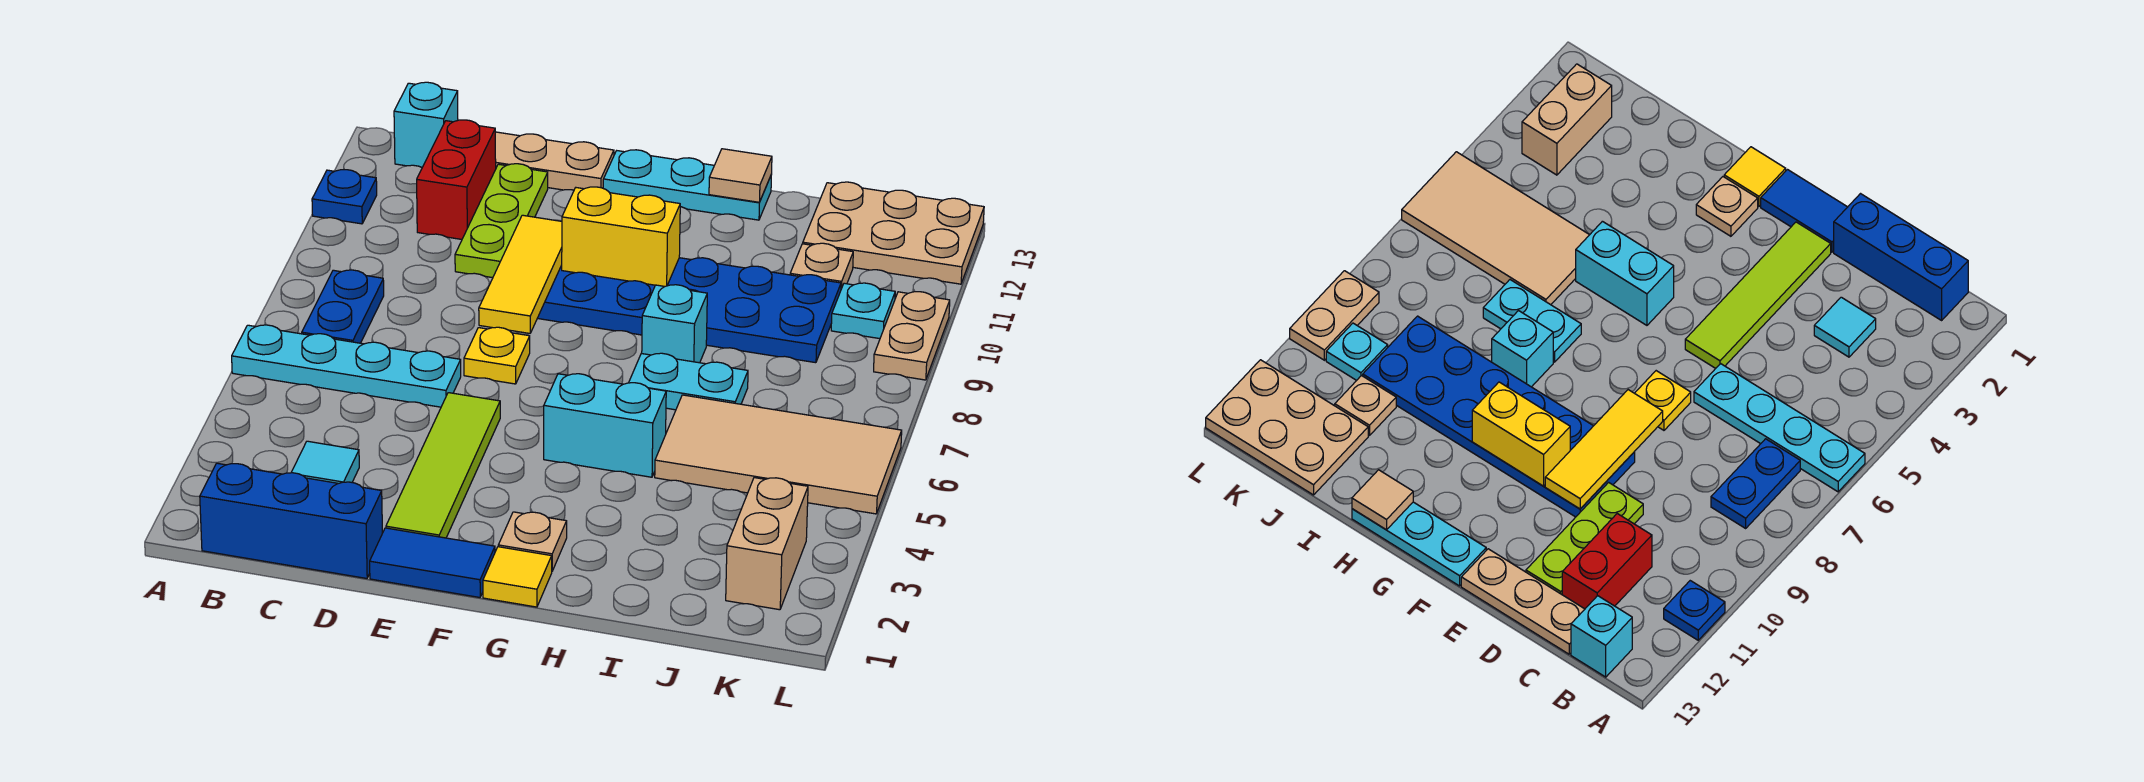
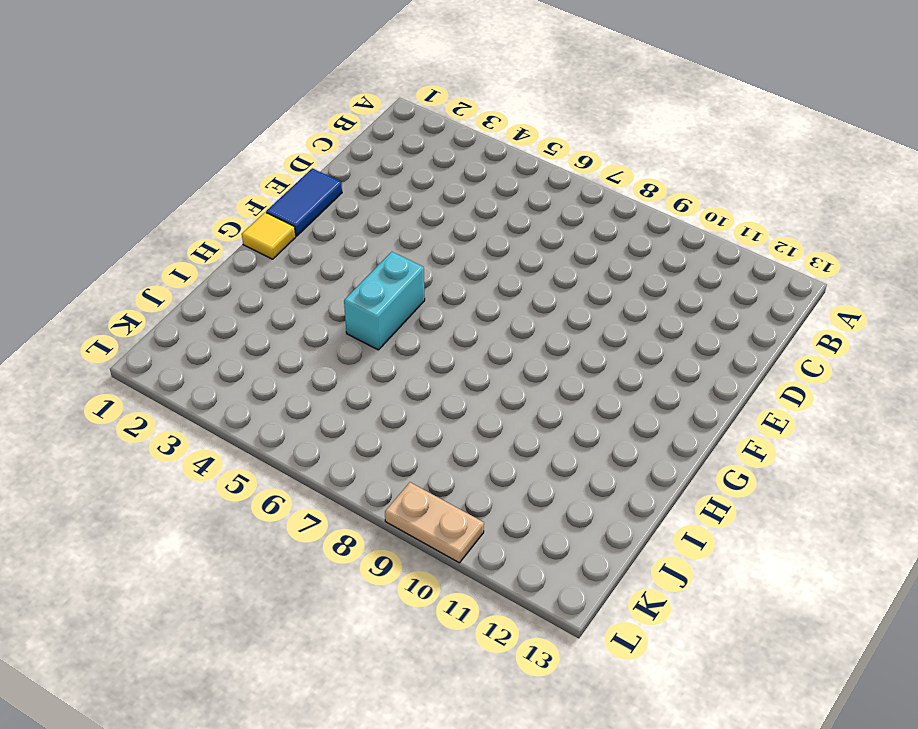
none -> cyan 1x4 plate [232,325,461,407]
none -> blue 1x1 plate [312,170,377,224]
none -> blue 1x3 brick [200,463,382,578]

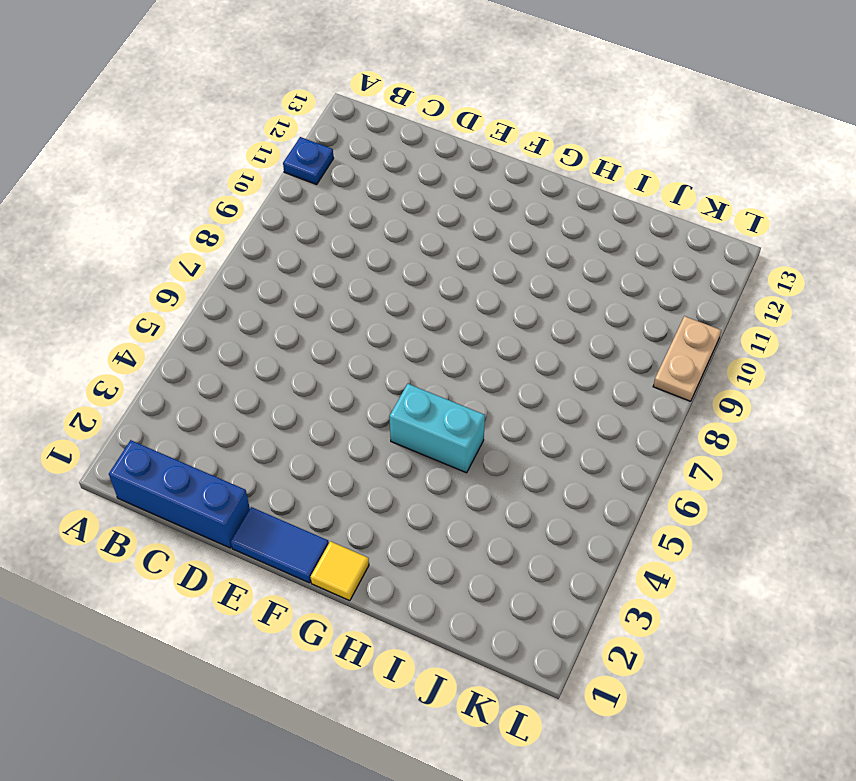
none -> cyan 1x4 plate [232,325,461,407]
none -> blue 1x2 plate [302,270,384,343]
none -> cyan 1x1 brick [394,82,458,167]

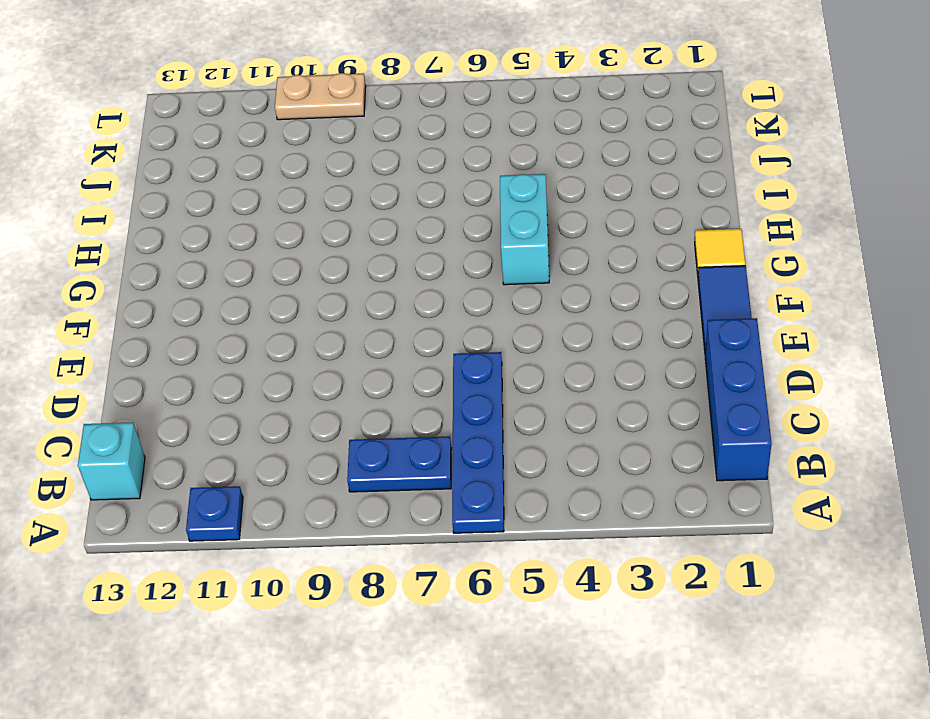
blue 1x4 plate [452,352,504,533] -> cyan 1x4 plate [232,325,461,407]
none -> cyan 1x1 tile [291,441,359,483]
none -> red 1x2 brick [417,120,496,239]
none -> tan 1x3 plate [495,132,614,190]

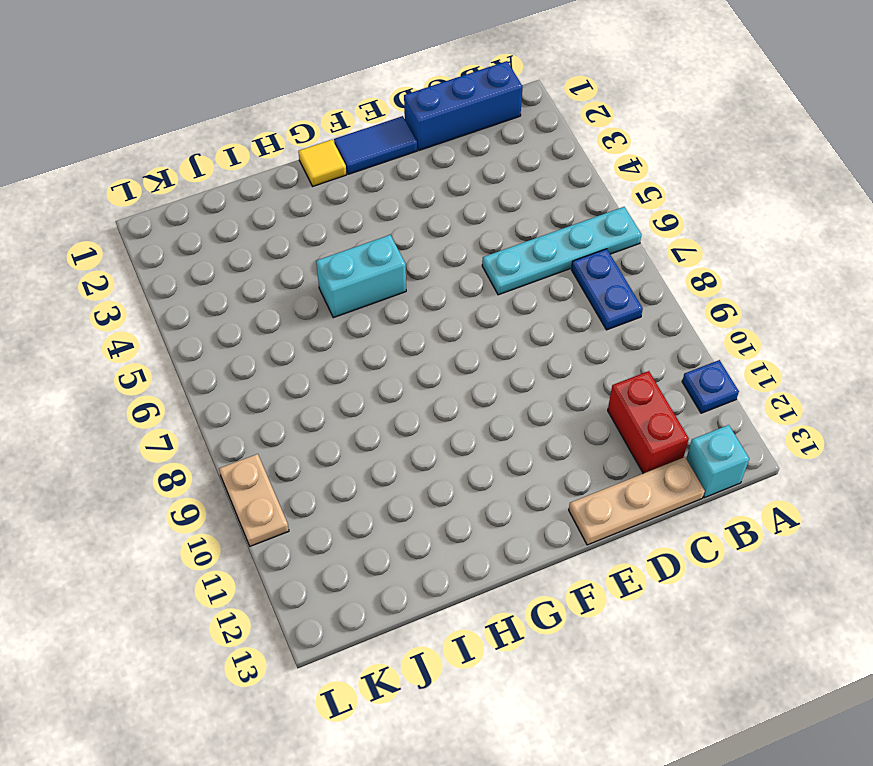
none -> cyan 1x1 tile [291,441,359,483]
none -> lime 1x3 plate [455,164,548,278]
none -> lime 1x4 tile [386,393,500,538]

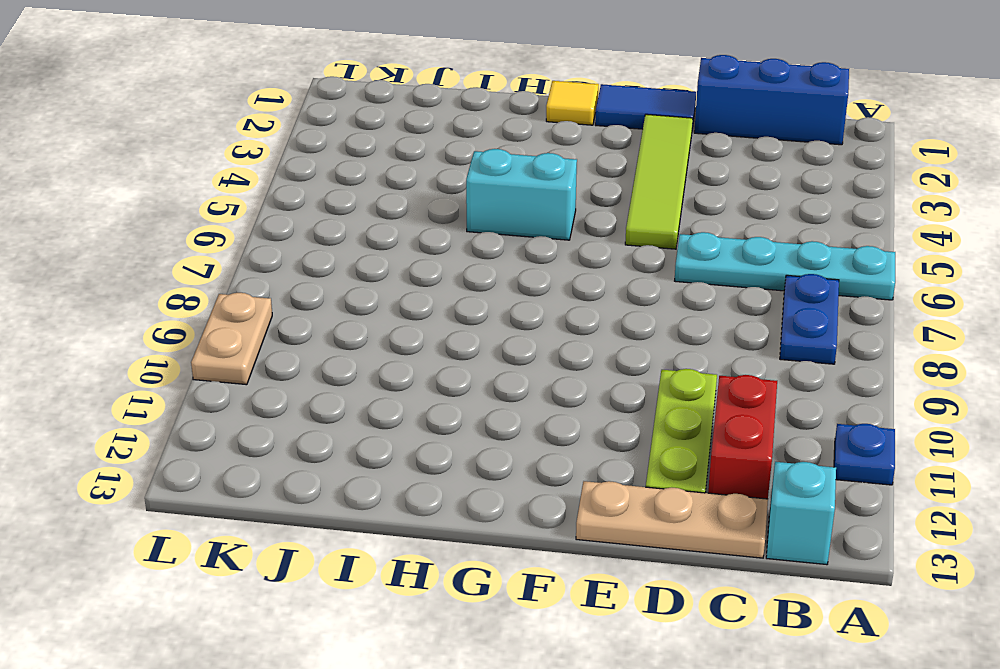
none -> cyan 1x1 tile [291,441,359,483]
none -> yellow 1x1 plate [464,327,530,384]
none -> blue 2x6 plate [538,258,841,363]

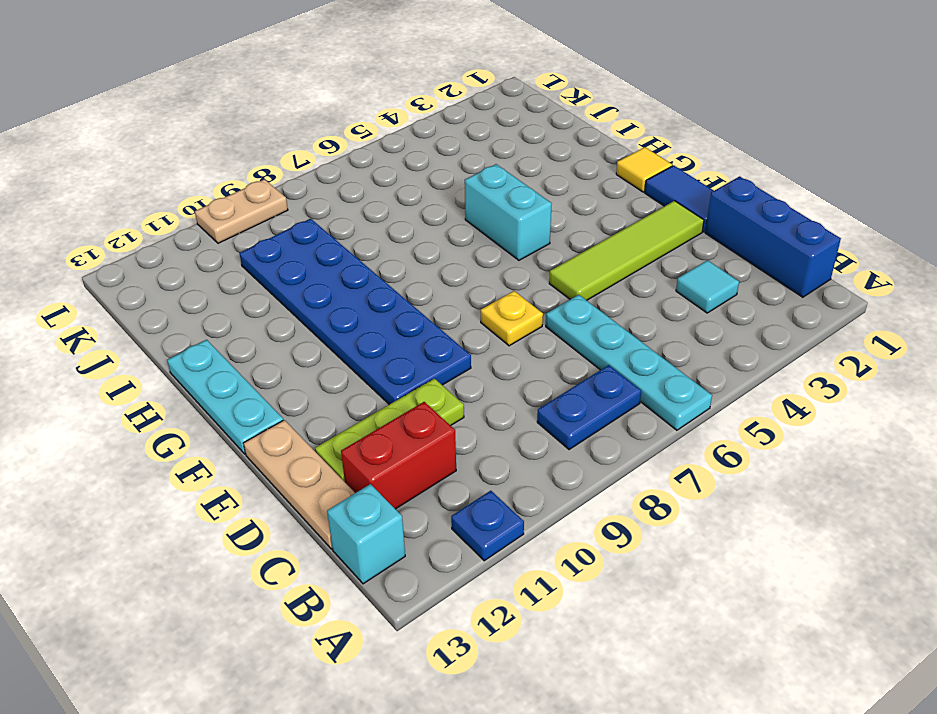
none -> tan 1x1 plate [498,512,567,571]
none -> cyan 1x2 plate [629,353,748,410]
none -> cyan 1x1 brick [642,285,707,363]

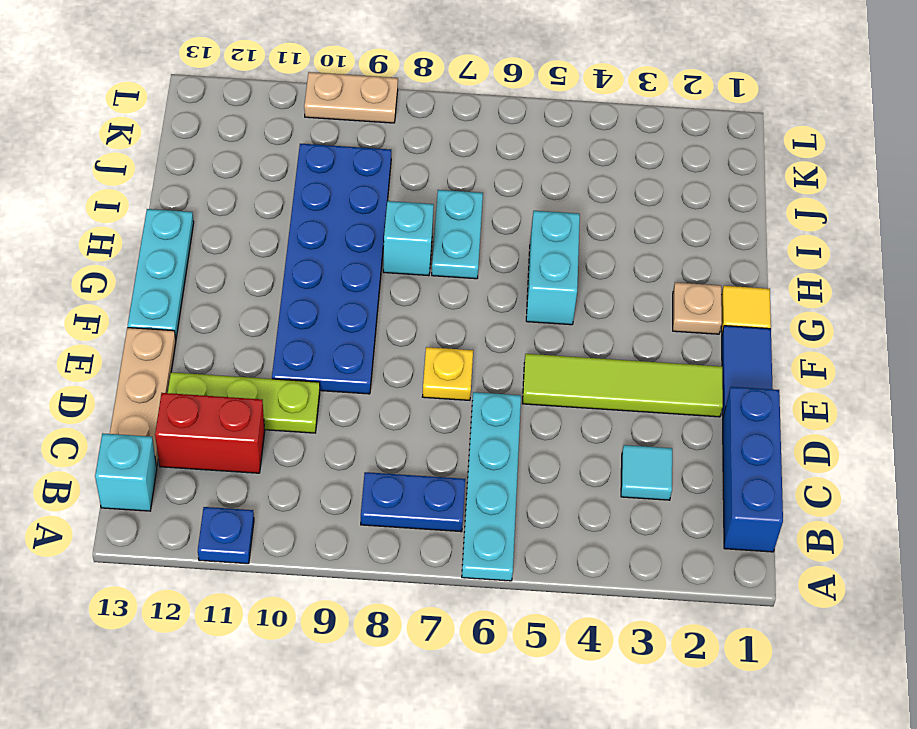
none -> tan 2x4 tile [655,395,902,514]
none -> tan 1x1 plate [790,243,853,289]
none -> tan 2x3 plate [803,182,984,284]

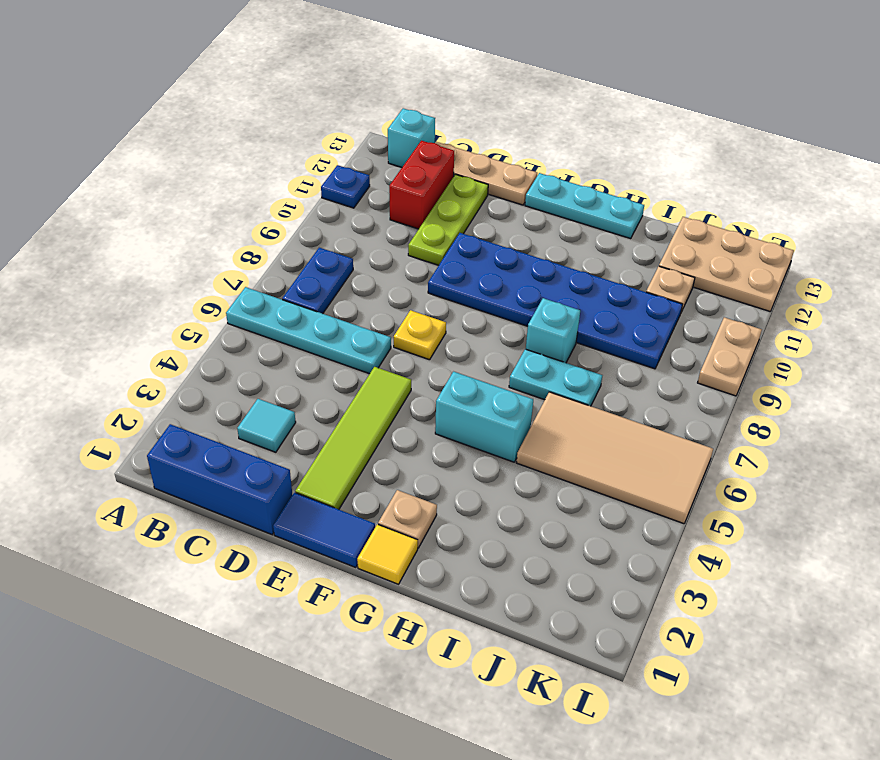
none -> tan 1x2 brick [726,478,808,610]
none -> cyan 1x1 plate [831,283,895,339]
none -> yellow 1x3 tile [479,215,562,333]

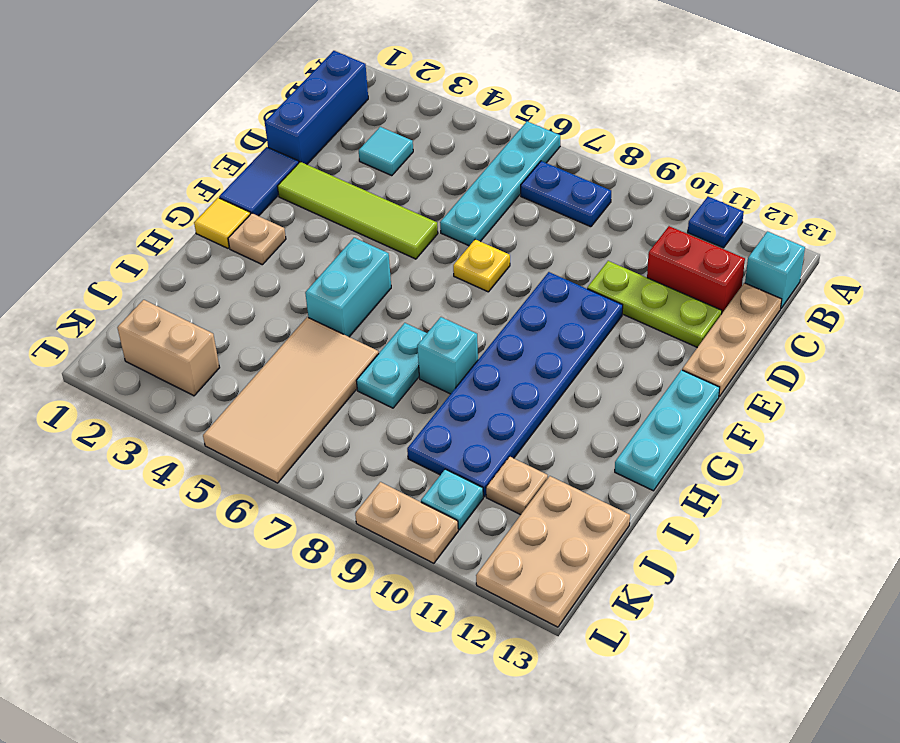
none -> yellow 1x3 tile [479,215,562,333]
none -> yellow 1x2 brick [562,187,680,286]
none -> tan 1x1 tile [709,149,772,202]

